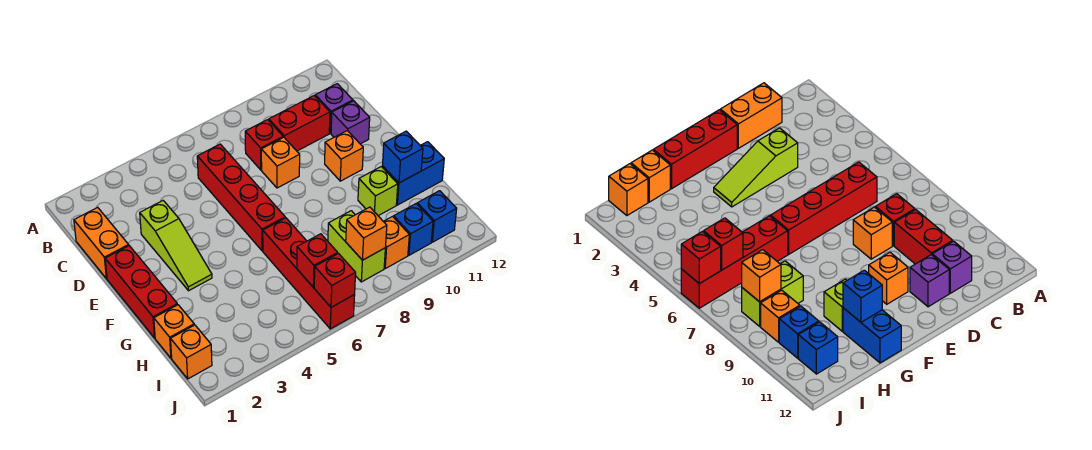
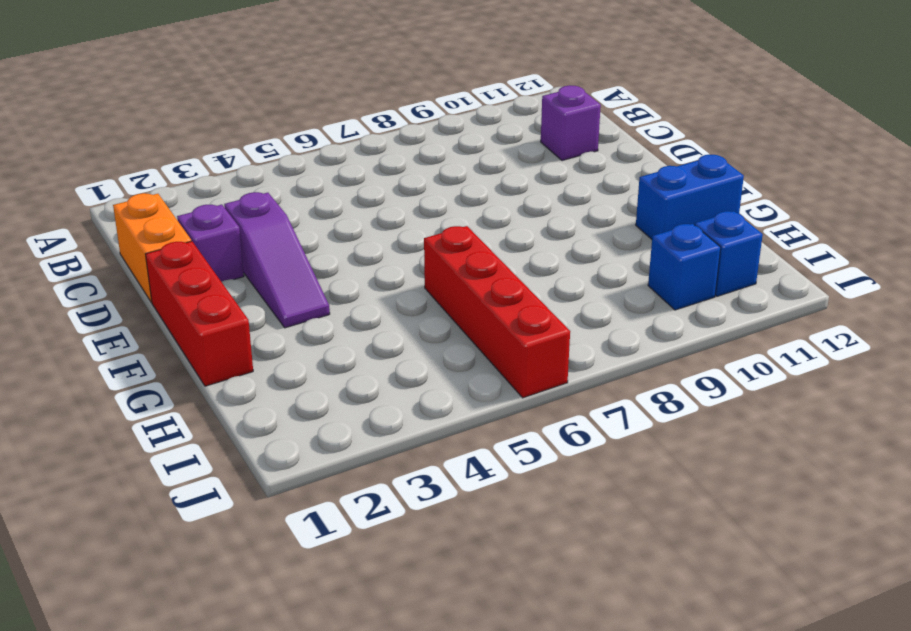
purple 1x1 brick [177,205,244,282] -> purple 1x1 brick moved to [331,101,370,144]
purple 1x3 slope [224,192,330,328] -> lime 1x3 slope [140,201,212,291]
none -> red 1x4 brick [197,144,285,251]
none -> red 1x1 brick [245,120,283,170]
none -> red 1x2 brick [269,96,330,151]

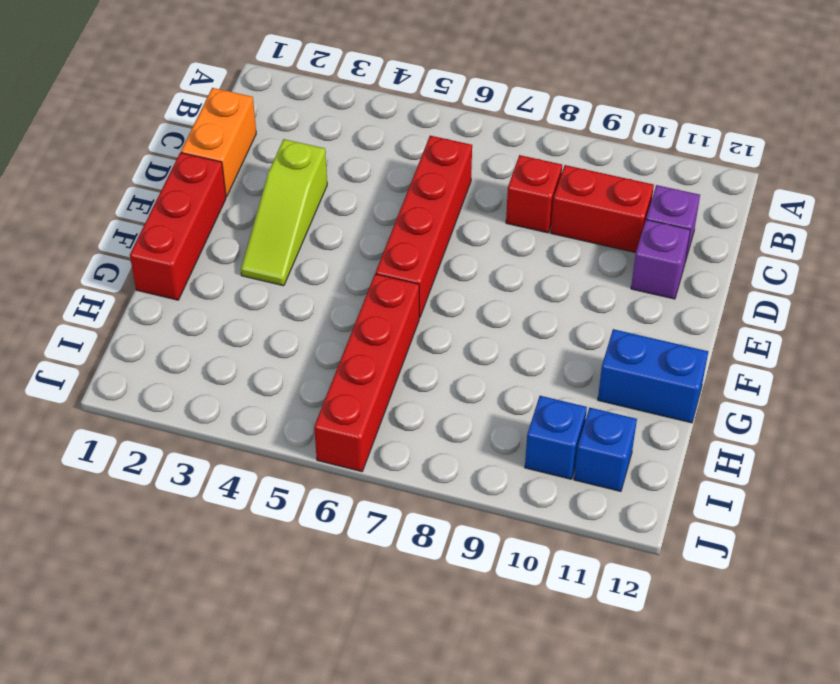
none -> orange 1x1 brick [261,137,300,188]
none -> orange 1x1 brick [325,131,363,181]
none -> lime 1x1 brick [358,167,398,216]

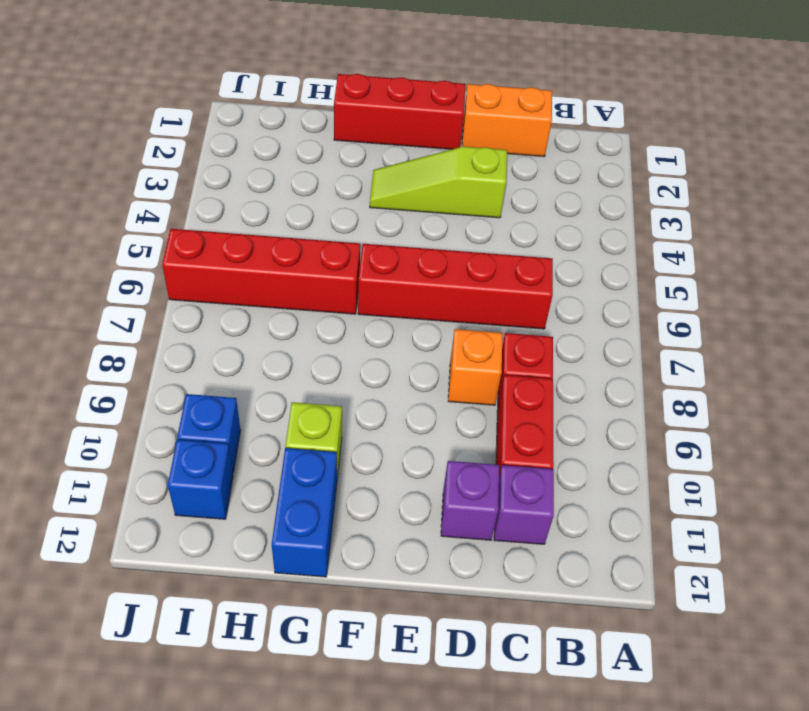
none -> orange 1x1 brick [325,131,363,181]
none -> orange 1x1 brick [154,305,194,358]
none -> lime 1x2 brick [328,211,385,282]

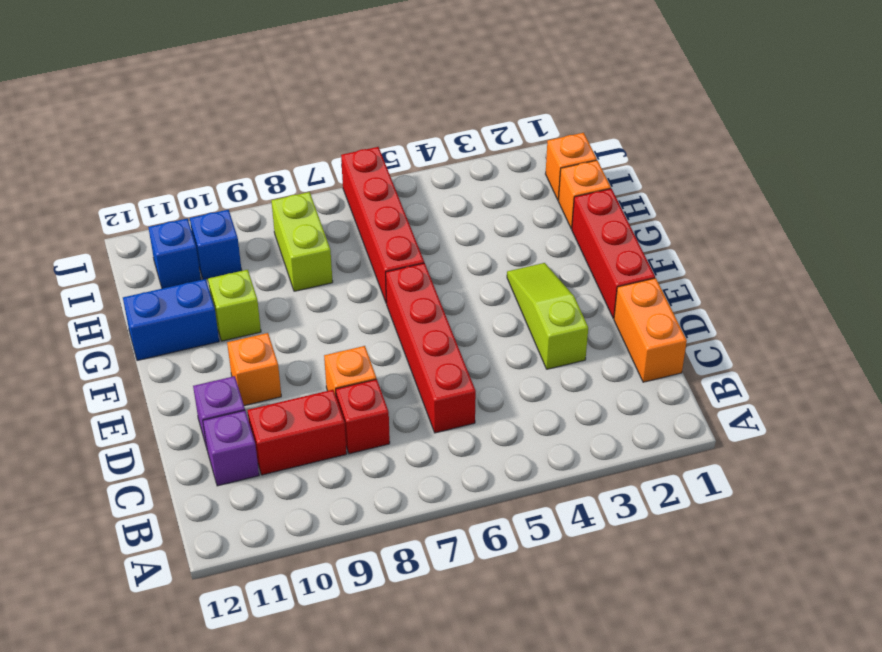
none -> orange 1x1 brick [383,217,409,268]
none -> blue 1x1 brick [382,131,423,183]
none -> red 1x1 brick [297,234,338,287]

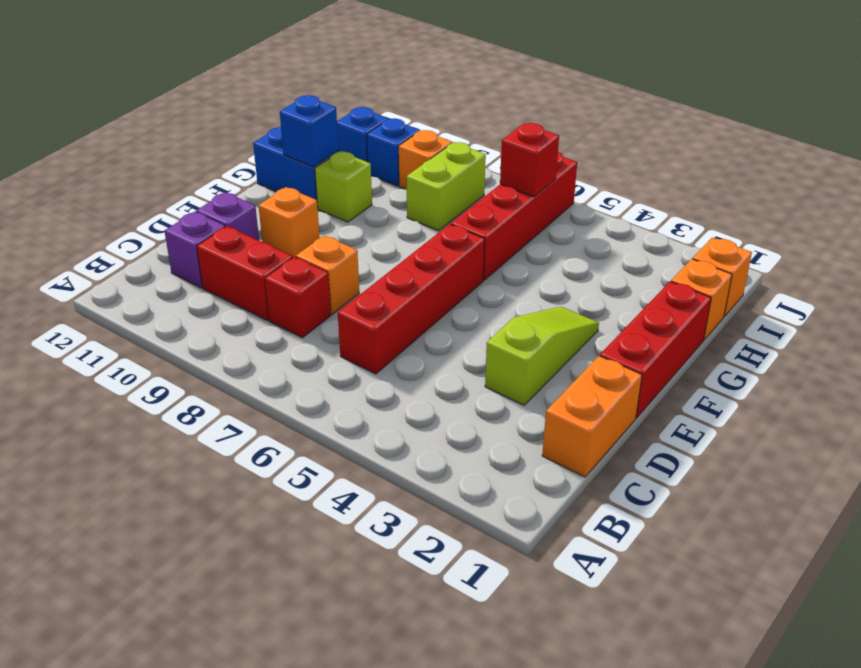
none -> orange 1x1 brick [346,207,387,260]
none -> red 1x1 brick [314,254,356,307]

